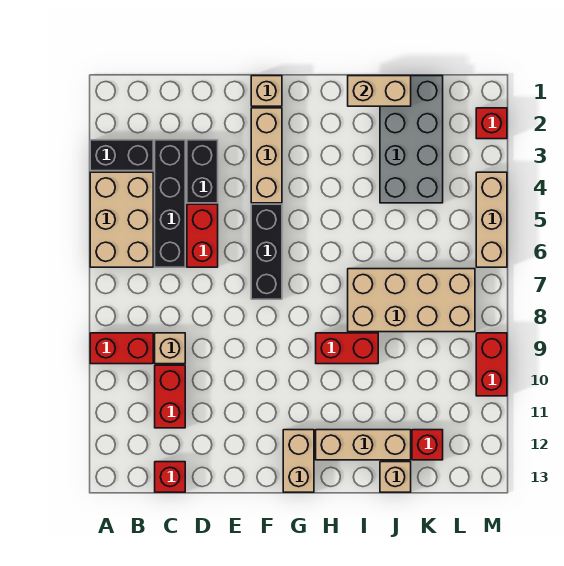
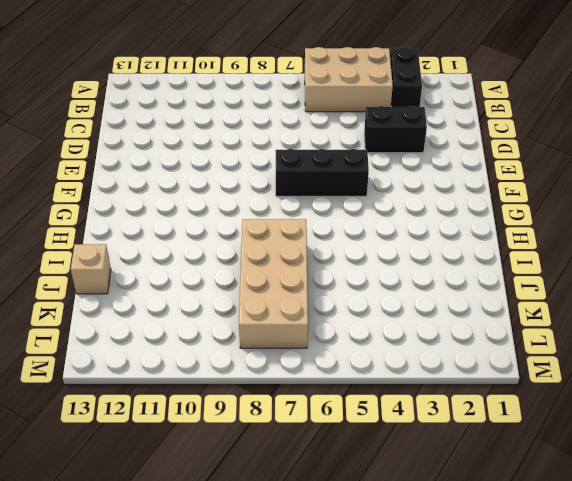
none -> red 1x2 brick [90,333,153,364]
none -> black 1x4 brick [155,140,185,267]
none -> tan 1x1 brick [155,333,185,364]

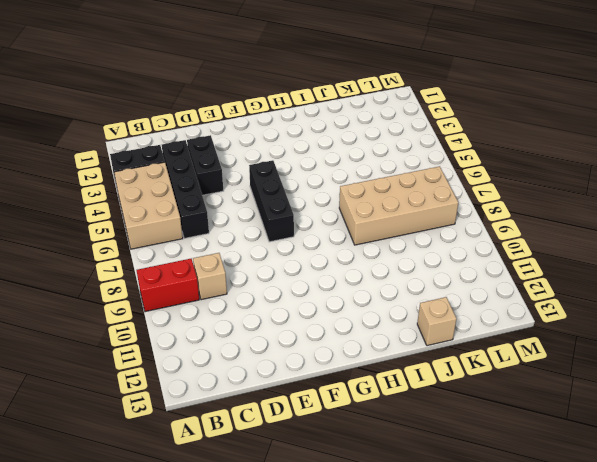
none -> red 1x2 brick [155,365,185,428]
none -> red 1x1 brick [155,462,185,492]
none -> red 1x2 brick [187,204,218,267]

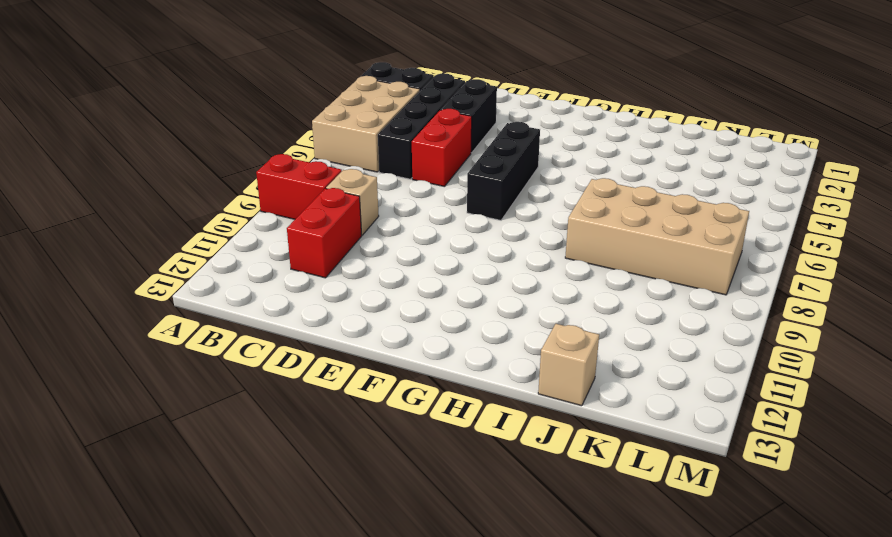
none -> red 1x1 brick [155,462,185,492]
none -> tan 1x1 brick [251,76,282,106]
none -> tan 1x3 brick [251,108,282,203]

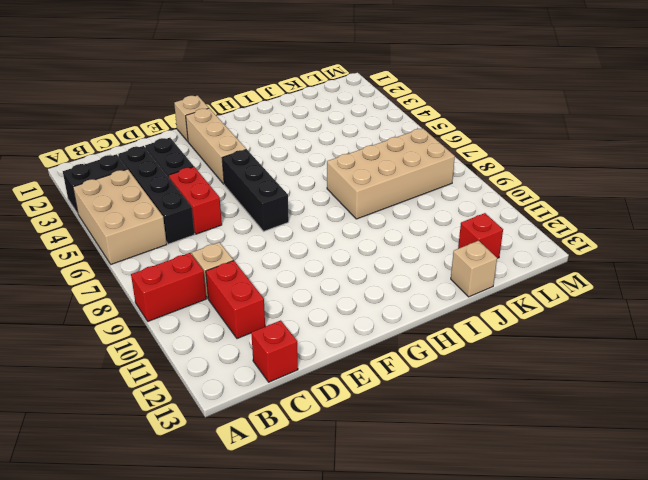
none -> tan 1x2 brick [283,430,314,492]
none -> red 1x2 brick [316,333,378,364]
none -> tan 1x3 brick [316,430,411,460]

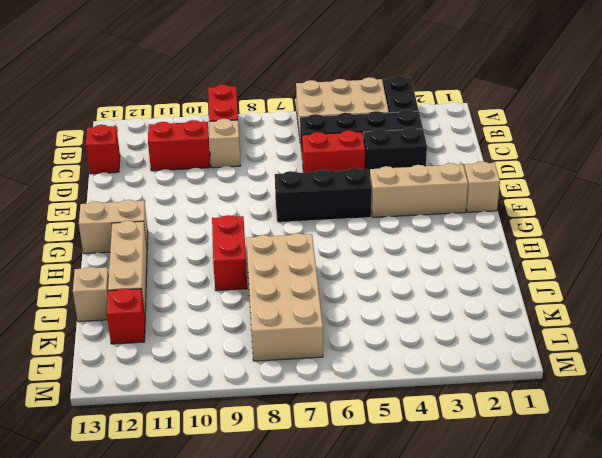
none -> grey 2x4 brick [380,76,443,203]
none -> red 1x1 brick [476,108,507,139]
none -> tan 1x3 brick [476,172,507,267]

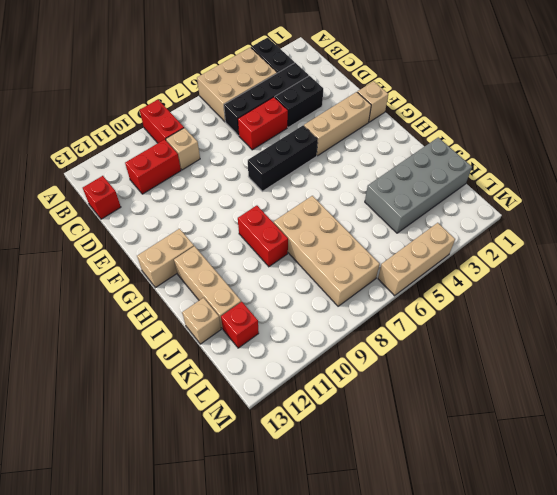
none -> red 1x1 brick [476,108,507,139]
none -> red 1x2 brick [476,333,507,396]
none -> tan 1x2 brick [348,76,411,106]

